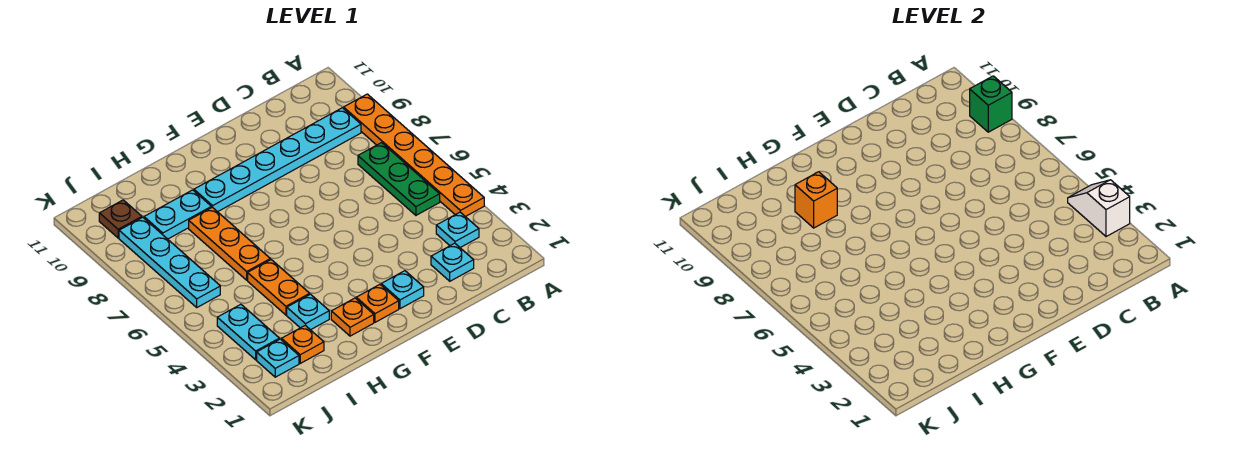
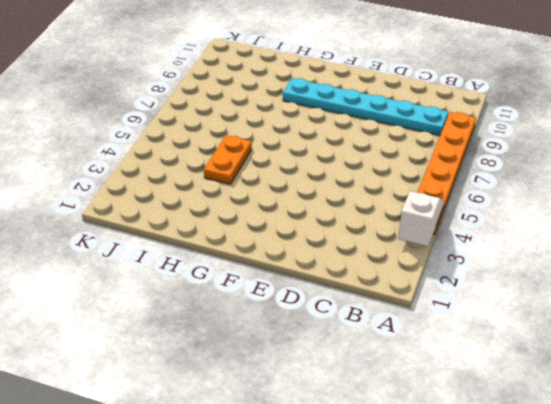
none -> cyan 1x1 plate [436,212,479,248]
none -> green 1x3 plate [358,143,440,215]
none -> cyan 1x1 plate [431,243,474,281]

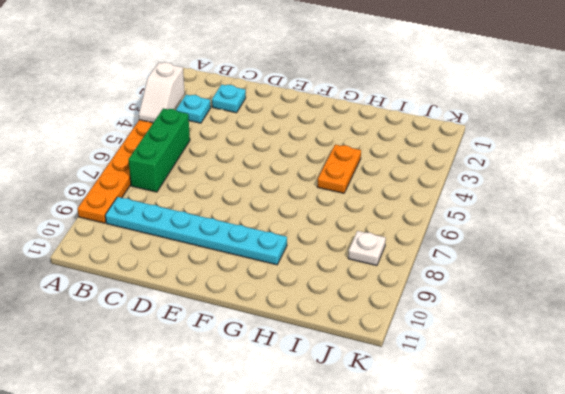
green 1x3 brick [128,109,190,192] -> green 1x3 plate [358,143,440,215]
white 1x1 plate [348,231,386,266] -> cyan 1x4 plate [119,217,220,307]
none -> cyan 1x1 plate [381,271,424,309]
none -> orange 1x1 plate [356,285,399,322]
none -> orange 1x1 plate [331,298,374,336]

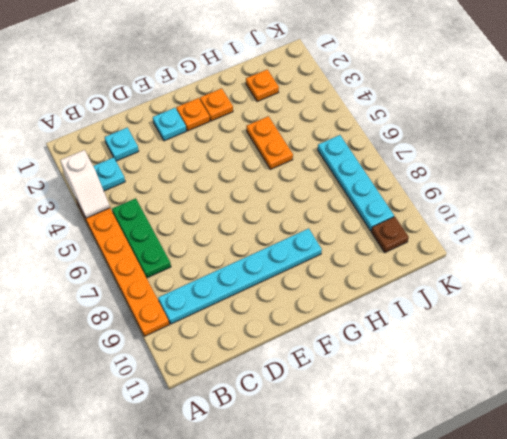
none -> cyan 1x1 plate [287,294,329,330]
none -> orange 1x3 plate [189,207,270,280]
none -> cyan 1x2 plate [144,190,211,239]

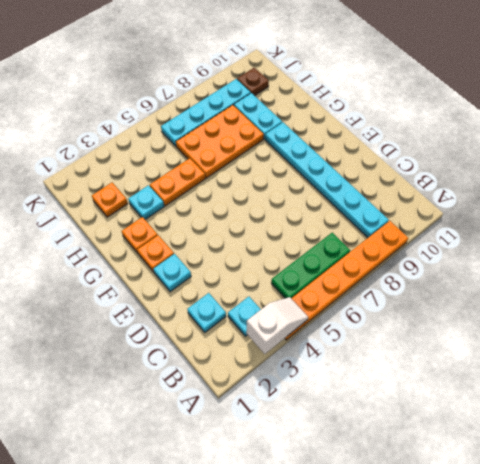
orange 2x3 plate [176,105,264,178] -> orange 1x3 plate [189,207,270,280]
none -> cyan 1x1 plate [257,339,299,377]
none -> cyan 1x2 plate [217,304,279,360]
none -> green 1x1 brick [970,76,1012,132]

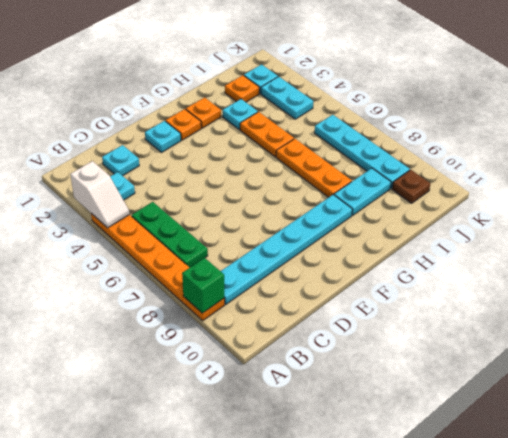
none -> orange 1x1 brick [795,172,837,228]

